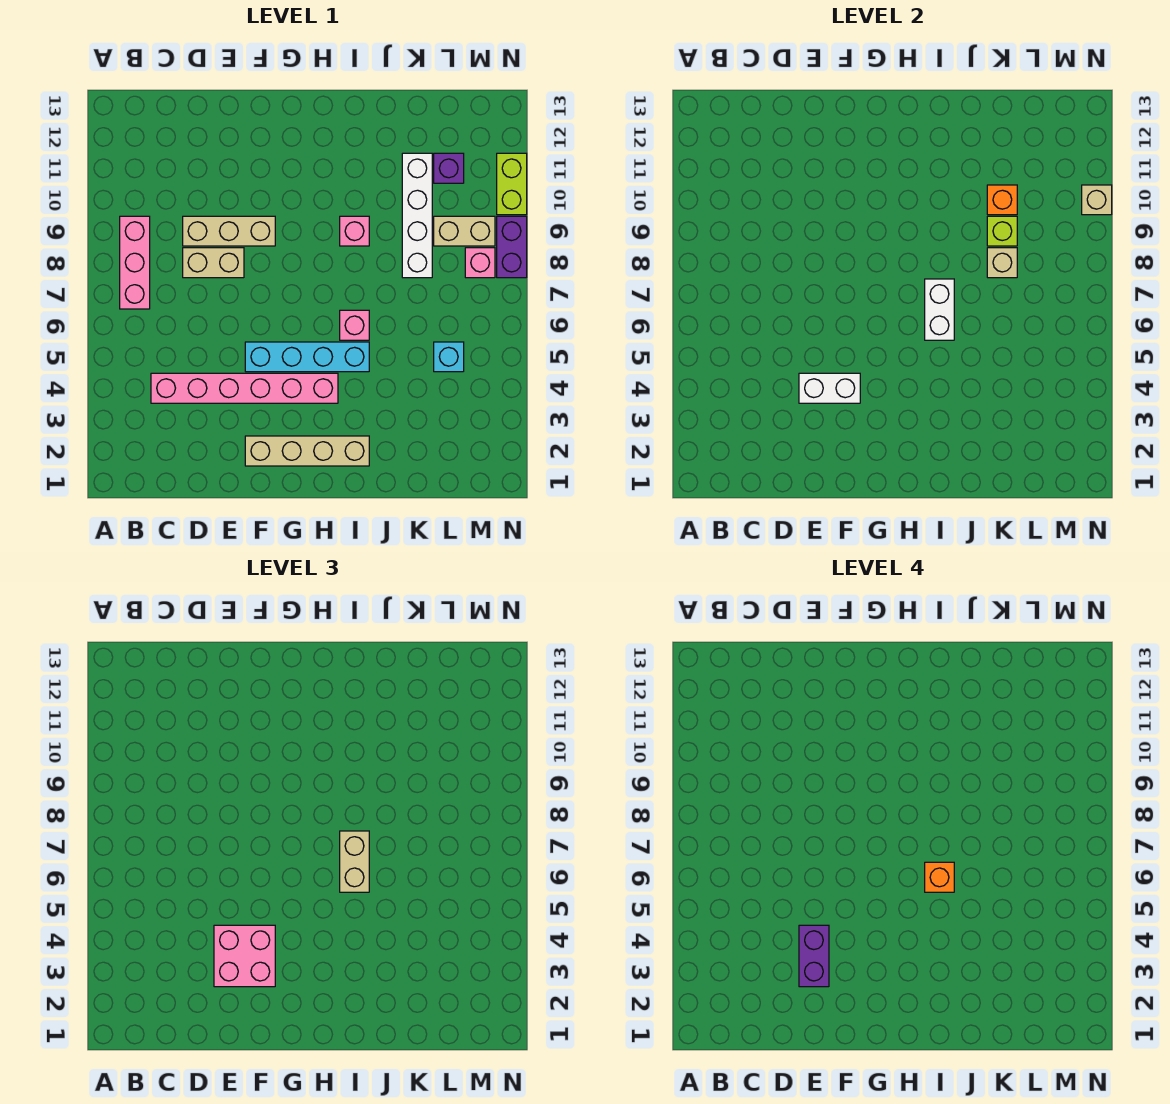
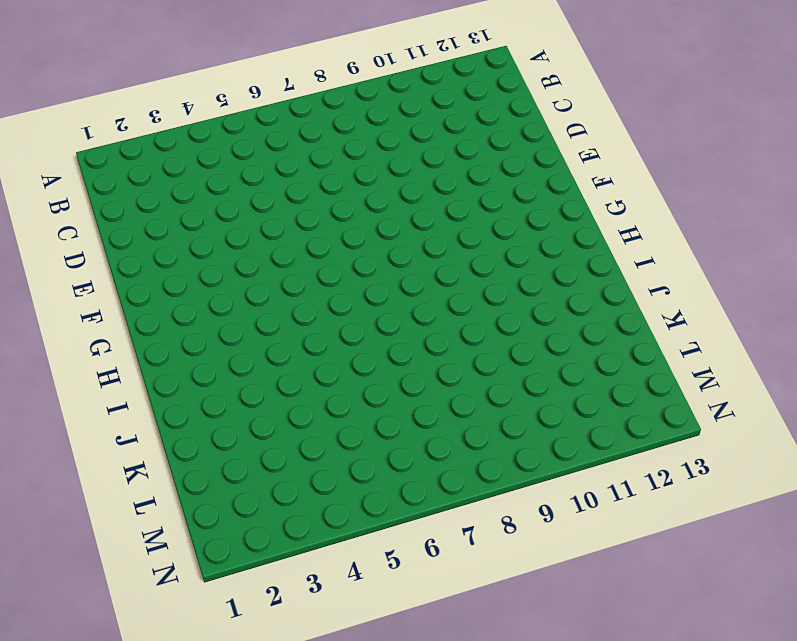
none -> pink 1x3 brick [120,216,150,309]
none -> pink 1x6 brick [151,373,338,403]
none -> tan 1x2 brick [183,248,244,278]

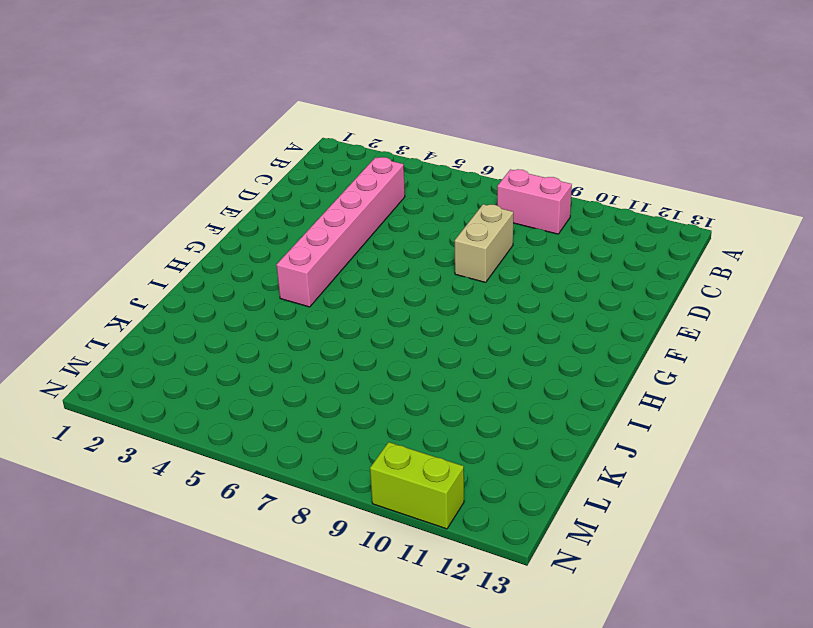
pink 1x2 brick [497,169,572,234] -> pink 1x3 brick [120,216,150,309]
none -> tan 1x3 brick [183,216,275,246]
none -> tan 1x4 brick [245,436,369,466]
none -> cyan 1x4 brick [245,342,369,372]

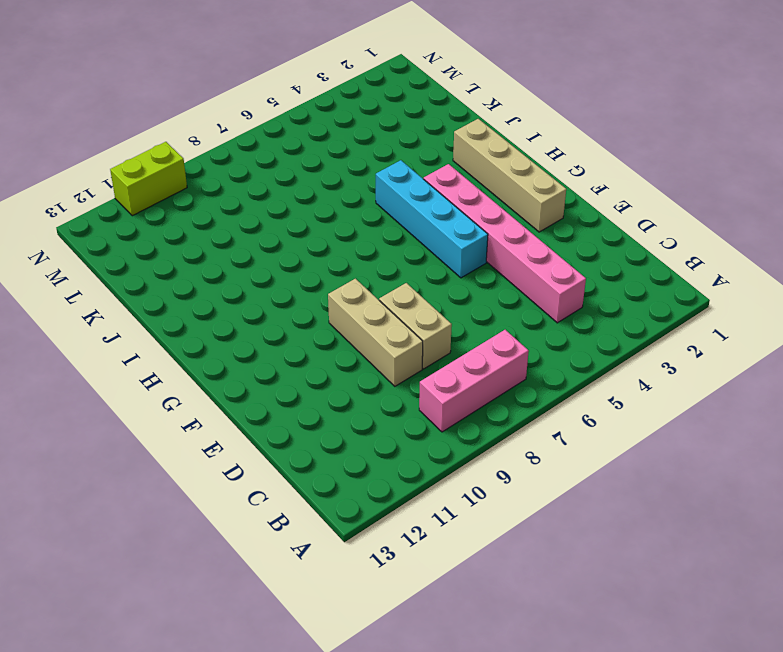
none -> pink 1x1 brick [340,310,369,340]
none -> pink 1x1 brick [340,216,369,246]
none -> white 1x4 brick [402,153,432,278]

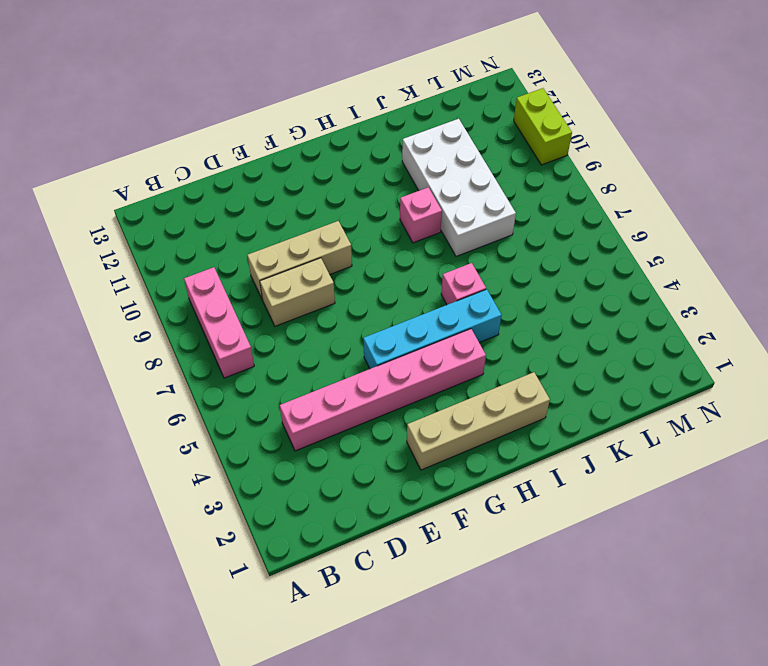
white 2x4 brick [402,119,516,256] -> white 1x4 brick [402,153,432,278]
none -> cyan 1x1 brick [434,342,464,372]
none -> tan 1x2 brick [434,216,495,246]
none -> purple 1x1 brick [434,153,464,183]

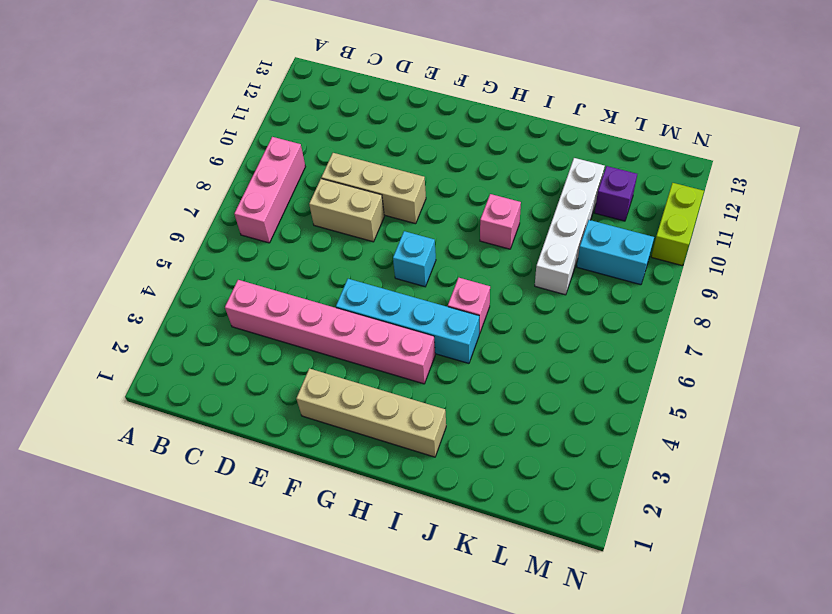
cyan 1x1 brick [393,231,436,287] -> cyan 1x1 brick moved to [434,342,464,372]
cyan 1x2 brick [577,220,654,285] -> tan 1x2 brick [434,216,495,246]
none -> pink 1x1 brick [465,248,495,278]
none -> purple 1x2 brick [497,216,527,278]
none -> white 1x2 brick [799,373,860,403]

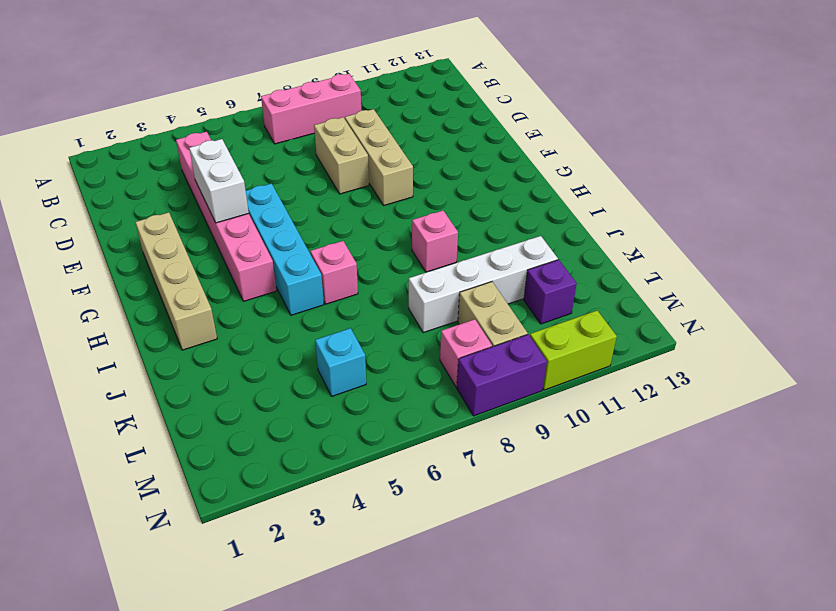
none -> white 1x2 brick [925,279,954,340]
none -> tan 1x1 brick [987,248,1017,278]
none -> lime 1x1 brick [987,216,1017,246]

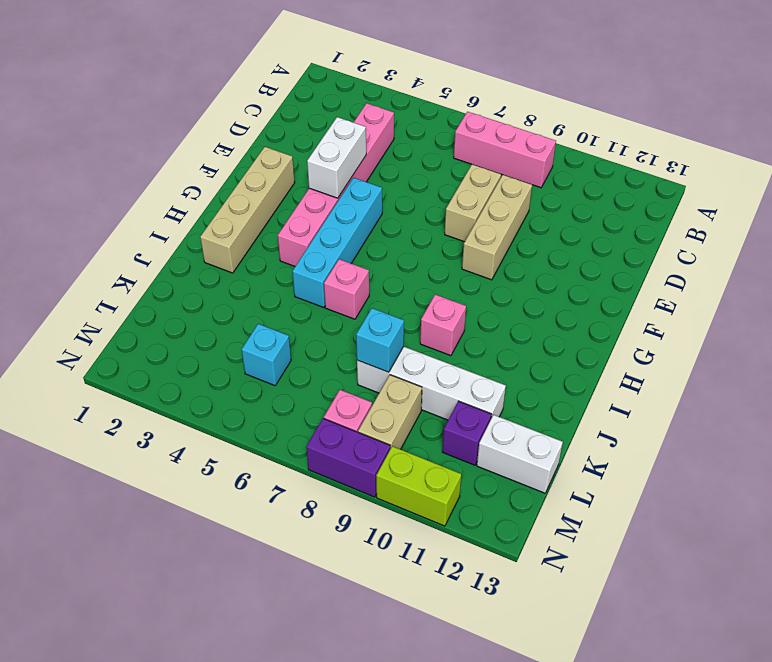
cyan 1x1 brick [356,308,404,372] -> tan 1x1 brick [987,248,1017,278]
white 1x2 brick [477,415,563,493] -> white 1x2 brick moved to [925,279,954,340]
none -> lime 1x1 brick [987,216,1017,246]
none -> orange 1x1 brick [987,185,1017,215]
none -> tan 1x1 brick [1082,185,1112,215]

